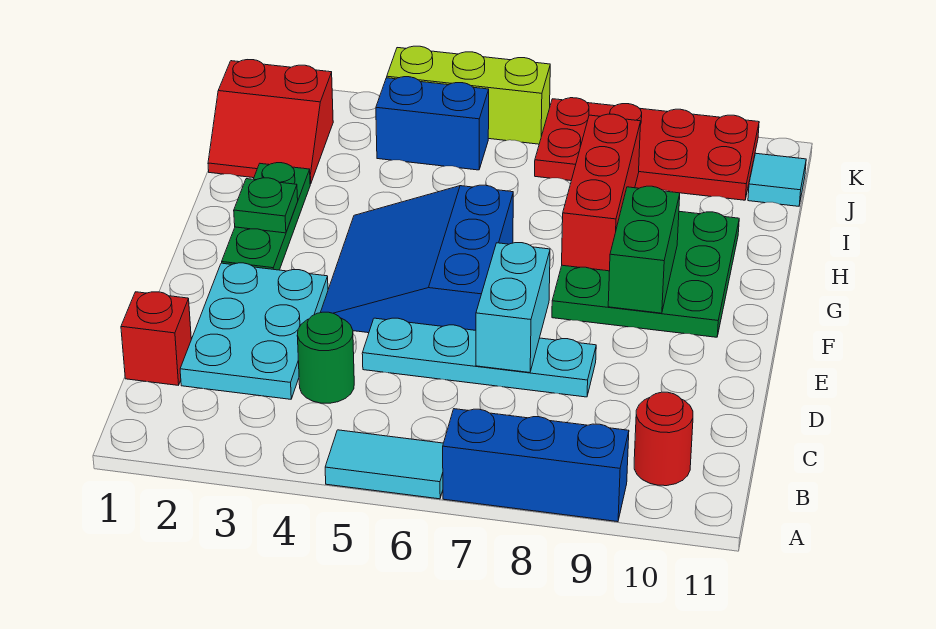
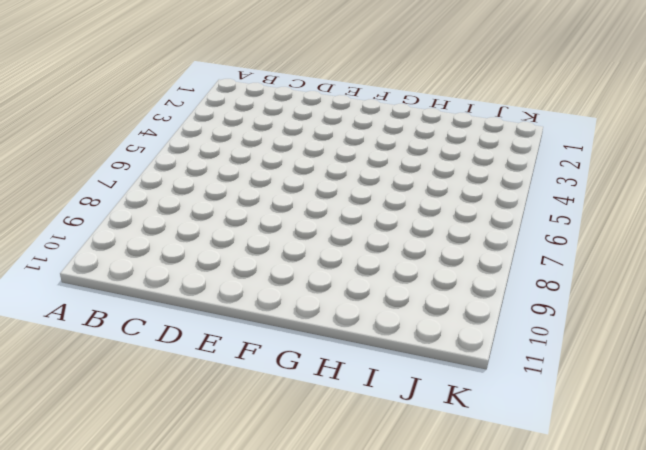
none -> cyan 1x2 tile [325,430,443,499]
none -> blue 1x3 brick [443,409,629,522]
none -> red 1x1 round brick [634,392,693,486]

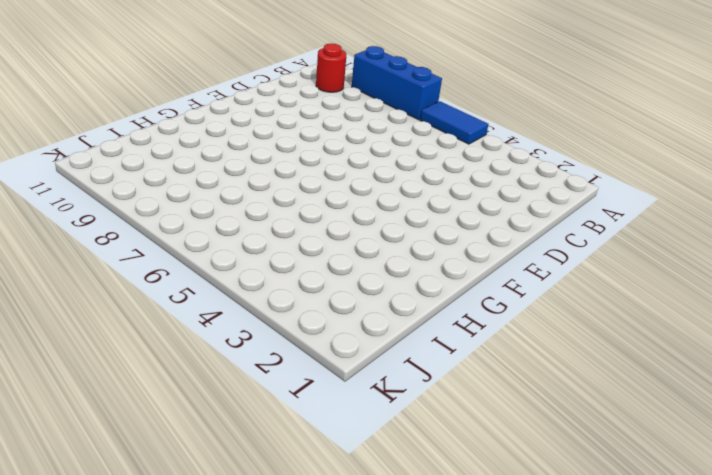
blue 1x2 tile [420,101,488,144] -> cyan 1x2 tile [325,430,443,499]
none -> red 1x1 brick [121,292,191,385]
none -> cyan 2x3 plate [180,263,328,399]
none -> green 1x1 round brick [297,312,354,403]

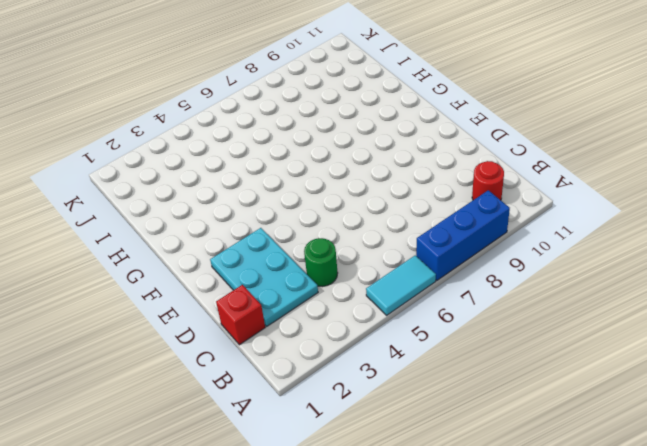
none -> cyan 1x4 plate [362,318,596,397]
none -> blue 3x3 slope [320,185,513,333]
none -> green 1x3 plate [222,163,310,270]

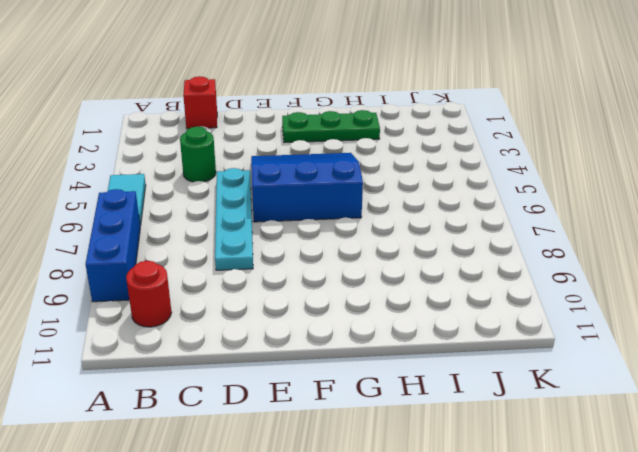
none -> cyan 2x3 plate [180,263,328,399]
none -> green 3x3 plate [552,211,739,337]
none -> red 2x2 slope [208,60,333,184]

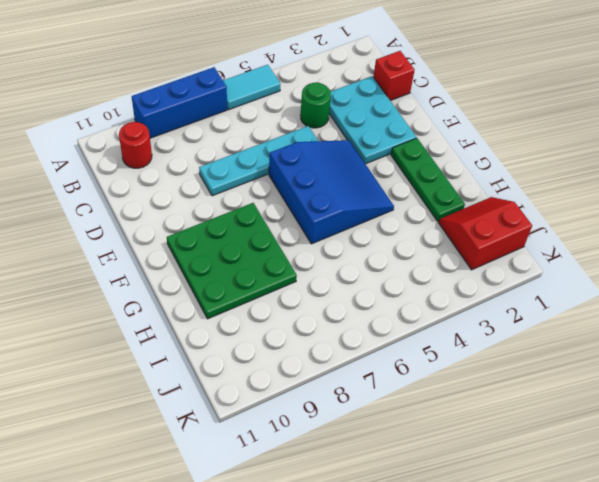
none -> blue 1x2 brick [376,77,489,170]
none -> red 2x4 plate [535,98,759,200]
none -> cyan 1x1 tile [748,154,806,206]

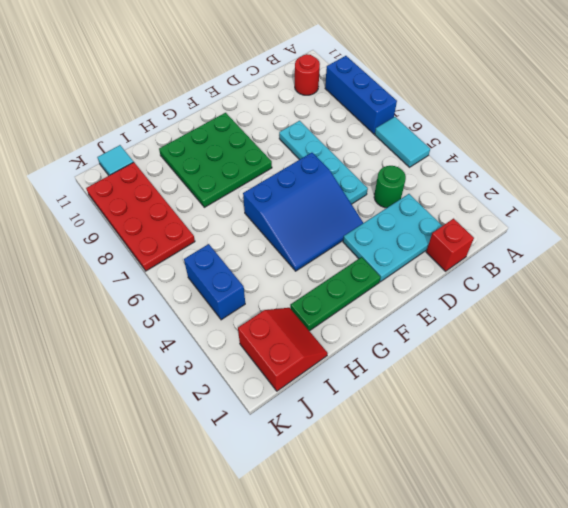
none -> lime 1x3 brick [387,46,550,144]
none -> cyan 1x2 brick [476,243,550,373]
none -> green 1x2 brick [608,186,680,313]

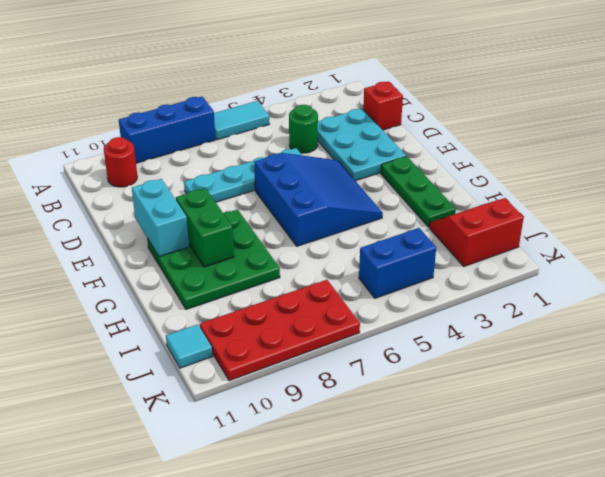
cyan 1x2 brick [132,179,189,257] -> cyan 1x2 brick moved to [476,243,550,373]
none -> lime 1x3 brick [387,46,550,144]
none -> green 1x1 plate [234,178,298,233]
none -> red 1x3 brick [562,114,641,271]

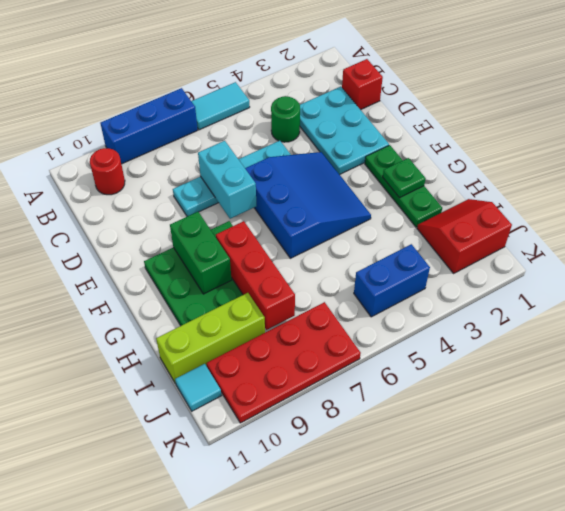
lime 1x3 brick [156,293,265,383] -> lime 1x3 brick moved to [387,46,550,144]

